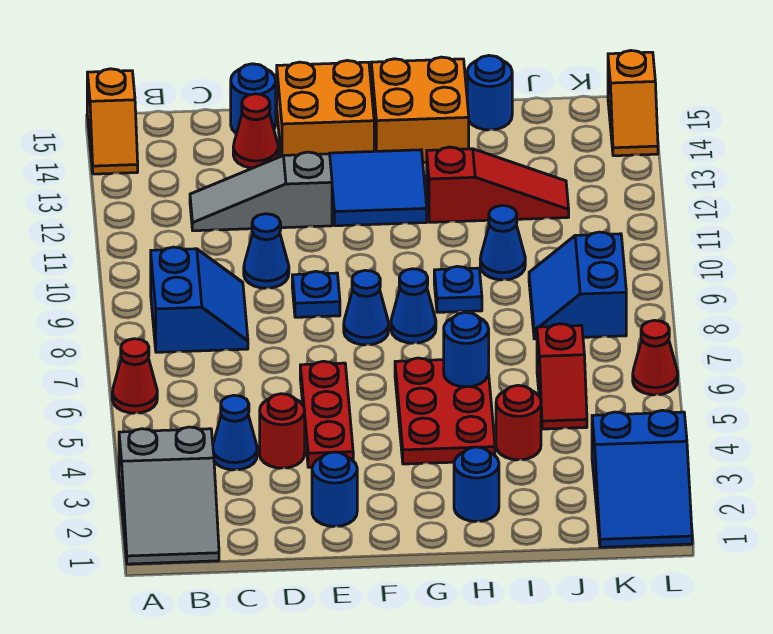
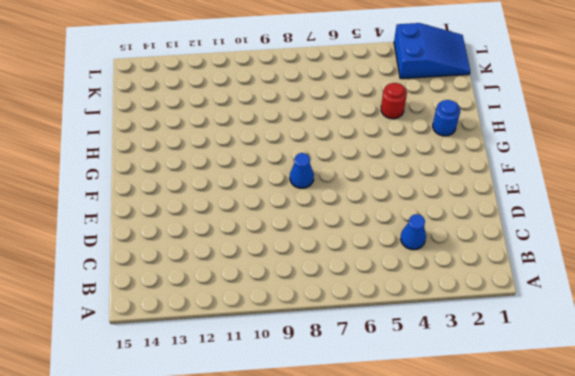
none -> grey 2x3 slope [119,427,219,564]
none -> red 1x1 cone [112,339,157,413]
none -> orange 1x2 slope [87,69,138,174]
none -> blue 2x2 slope [151,247,248,352]

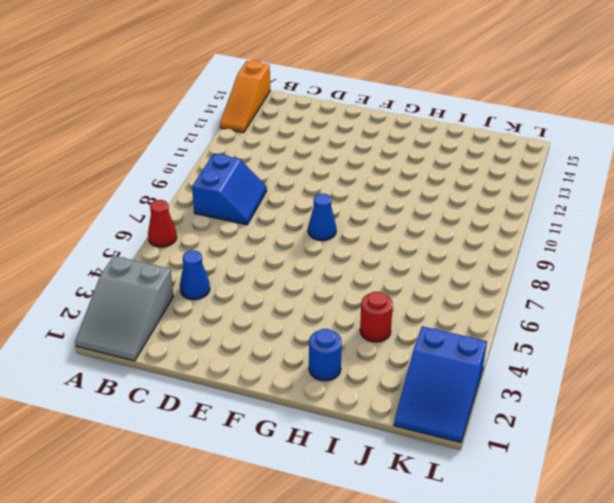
orange 1x3 slope [220,60,270,132] -> orange 1x2 slope [87,69,138,174]
none -> grey 1x3 slope [190,152,332,231]
none -> red 1x1 round brick [260,394,305,468]
none -> blue 1x1 cone [244,214,289,288]
none -> red 1x1 cone [233,94,278,168]

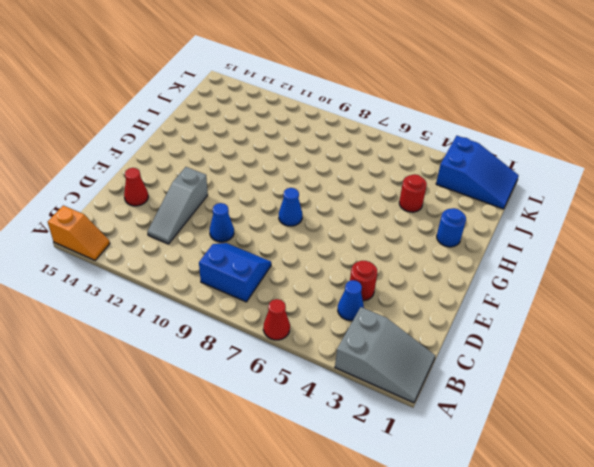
none -> blue 1x1 round brick [231,64,276,134]
none -> blue 1x1 round brick [312,452,357,526]
none -> red 1x3 plate [300,361,353,467]
none -> blue 1x1 plate [292,271,340,317]

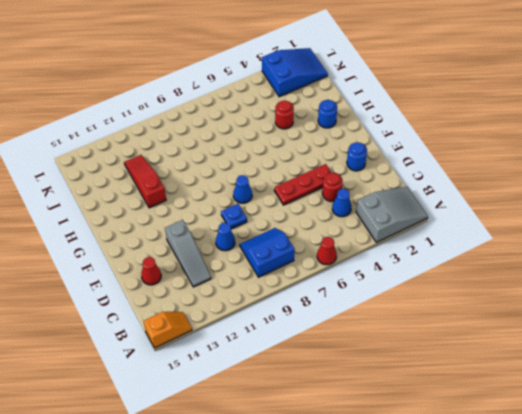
none -> blue 1x1 round brick [231,64,276,134]
none -> orange 2x2 brick [277,61,374,156]
none -> blue 2x2 tile [329,150,427,226]
none -> red 2x3 plate [395,358,495,464]

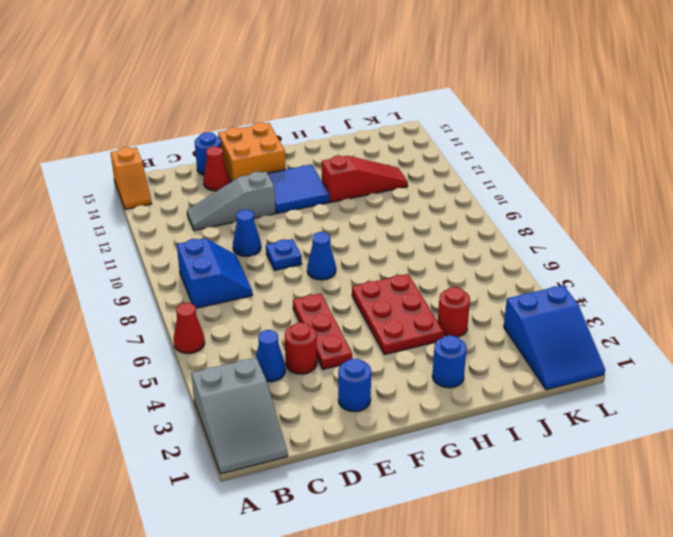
none -> blue 1x1 cone [391,269,436,343]
none -> orange 2x2 brick [371,57,469,163]
none -> blue 1x1 plate [434,266,482,312]
none -> blue 1x1 cone [480,205,525,280]

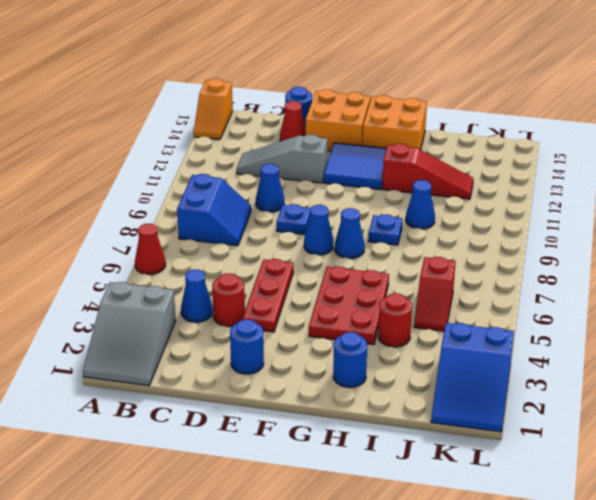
none -> blue 1x1 round brick [467,56,512,130]
none -> blue 2x2 slope [529,232,626,339]
none -> red 1x1 cone [633,320,678,395]
none -> orange 1x2 slope [608,51,658,156]

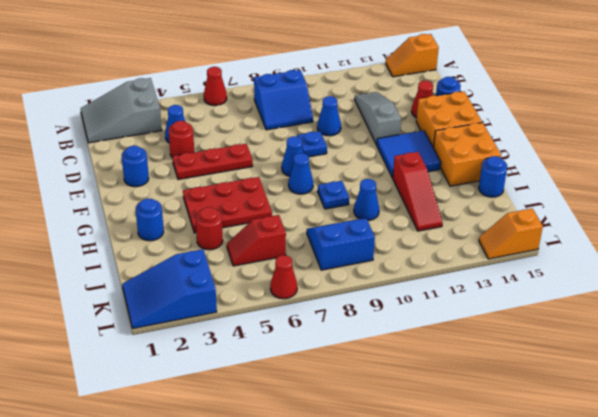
none -> blue 1x1 round brick [444,312,489,387]

